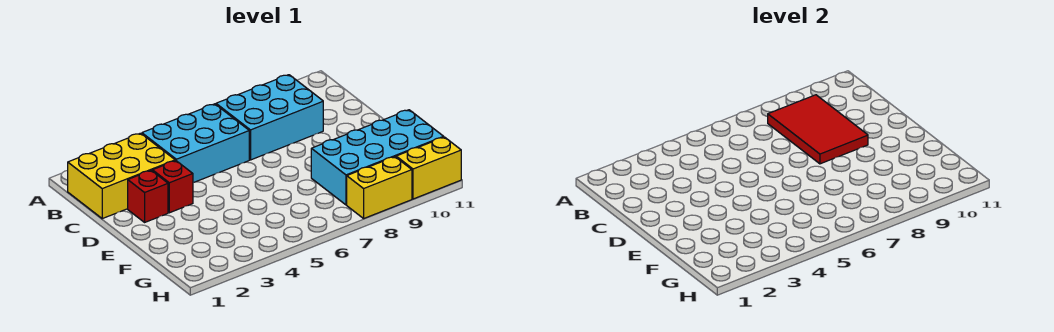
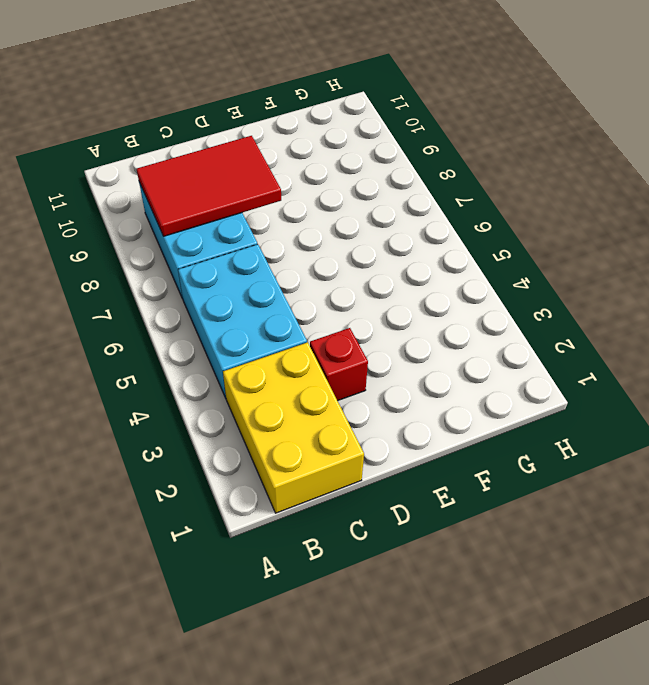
none -> red 1x1 brick [128,170,168,222]
none -> cyan 2x4 brick [311,110,443,205]

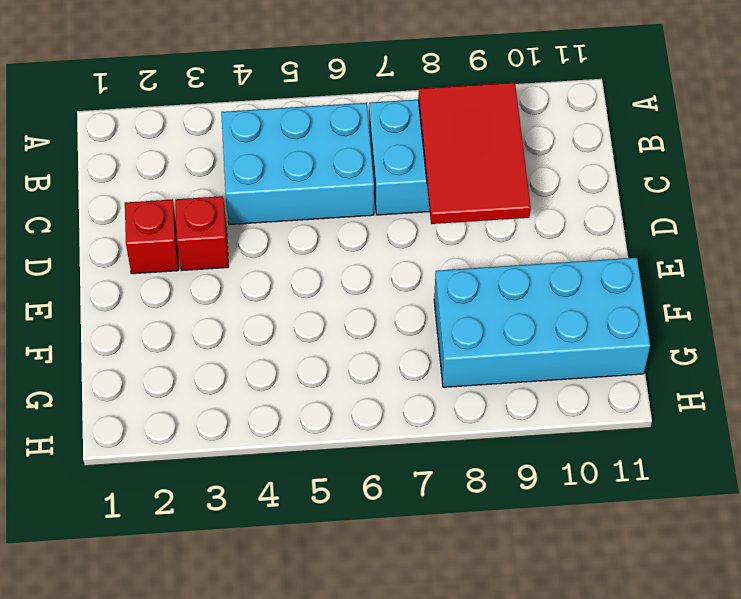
none -> yellow 2x3 brick [68,133,175,219]
none -> yellow 1x2 brick [347,157,412,218]

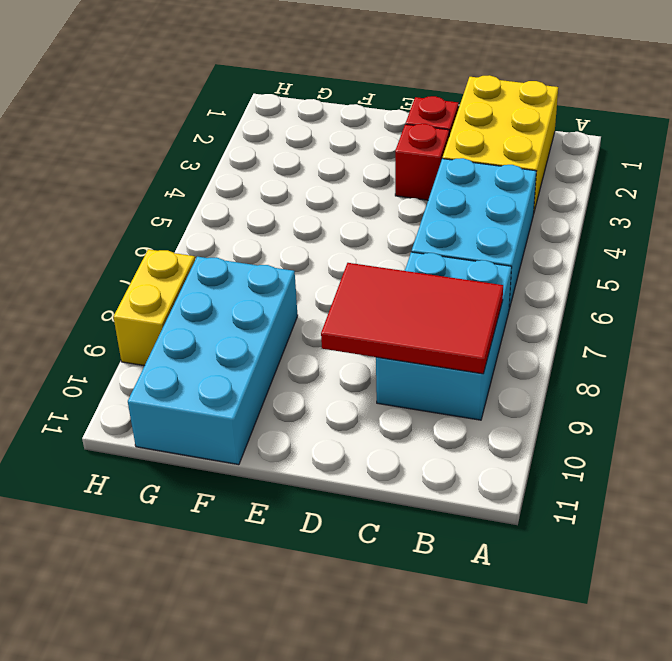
none -> yellow 1x2 brick [396,137,461,199]

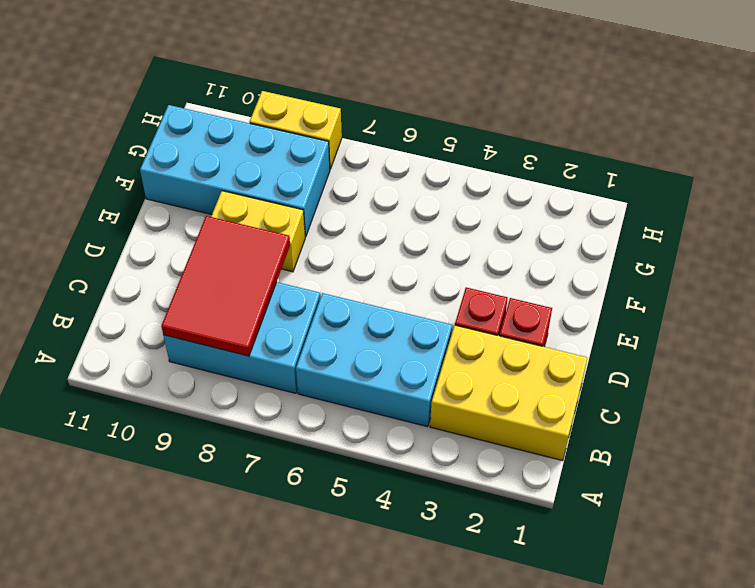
yellow 1x2 brick [211,191,305,272] -> yellow 1x2 brick moved to [396,137,461,199]

